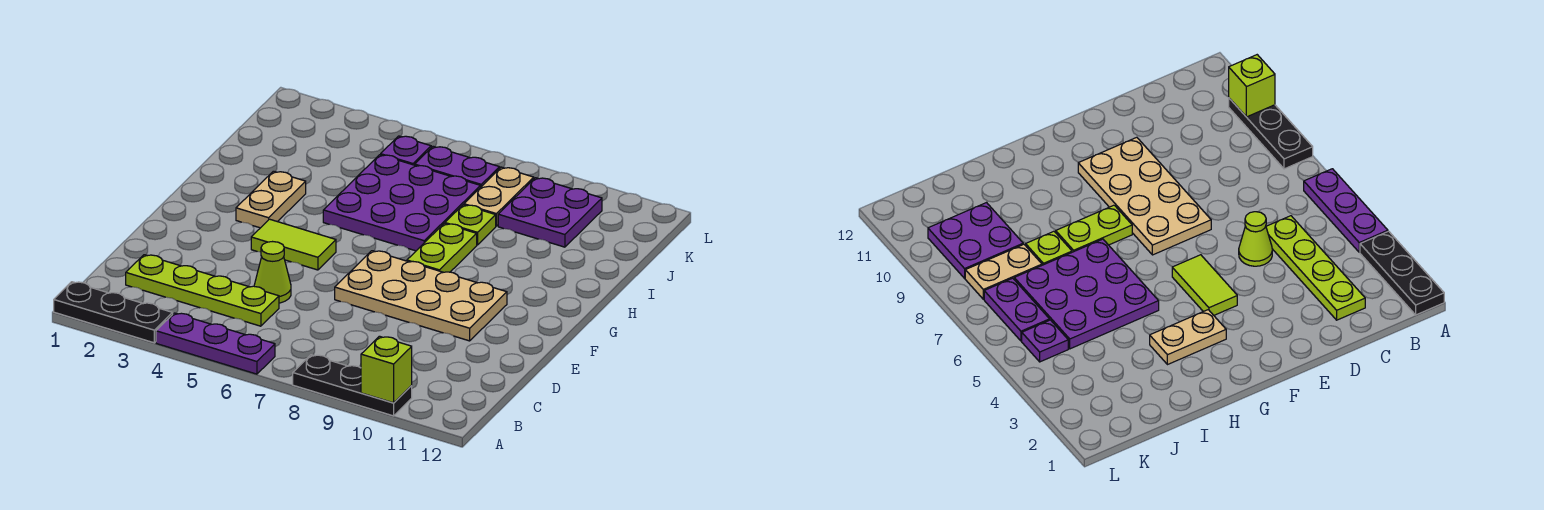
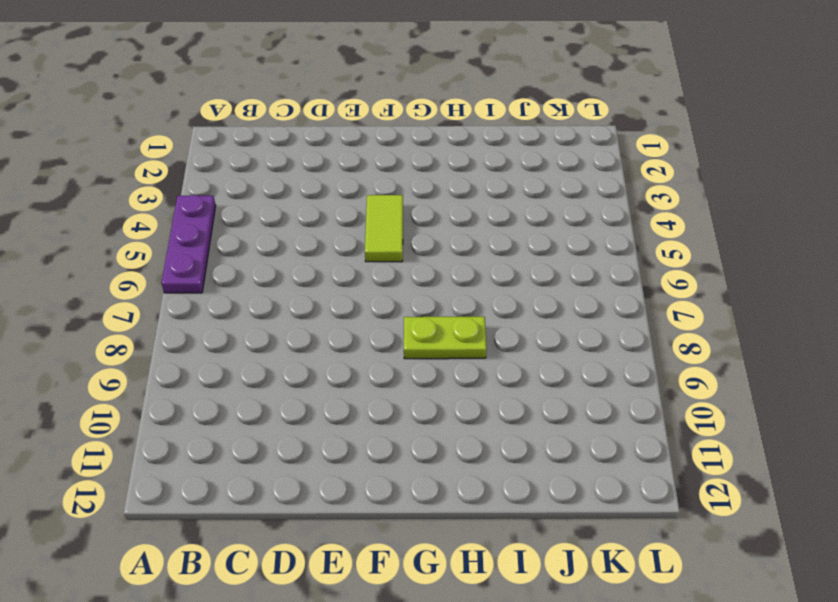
none -> black 1x3 plate [54,282,173,343]
none -> black 1x3 plate [293,355,412,416]
none -> lime 1x4 plate [126,255,279,326]

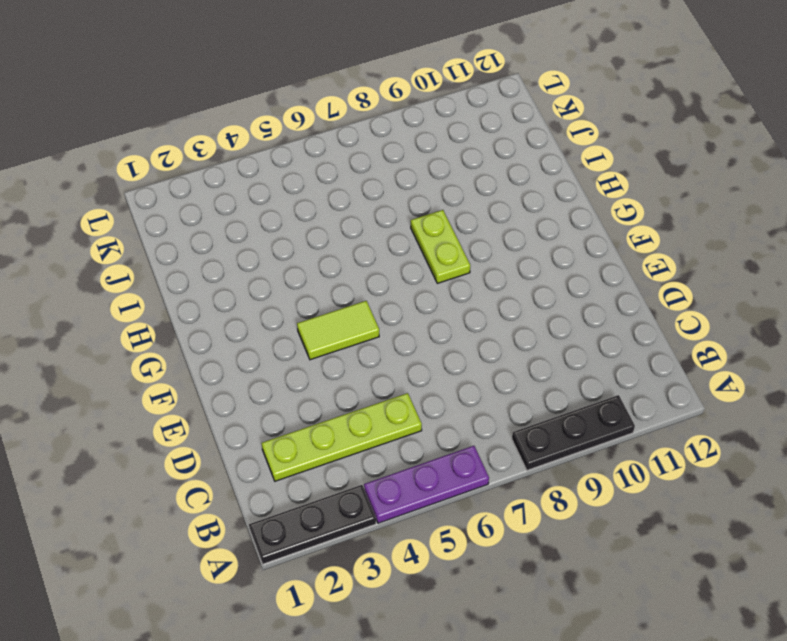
none -> lime 1x1 cone [254,242,291,303]
none -> tan 2x4 plate [335,251,507,341]
none -> tan 1x2 plate [236,171,306,228]

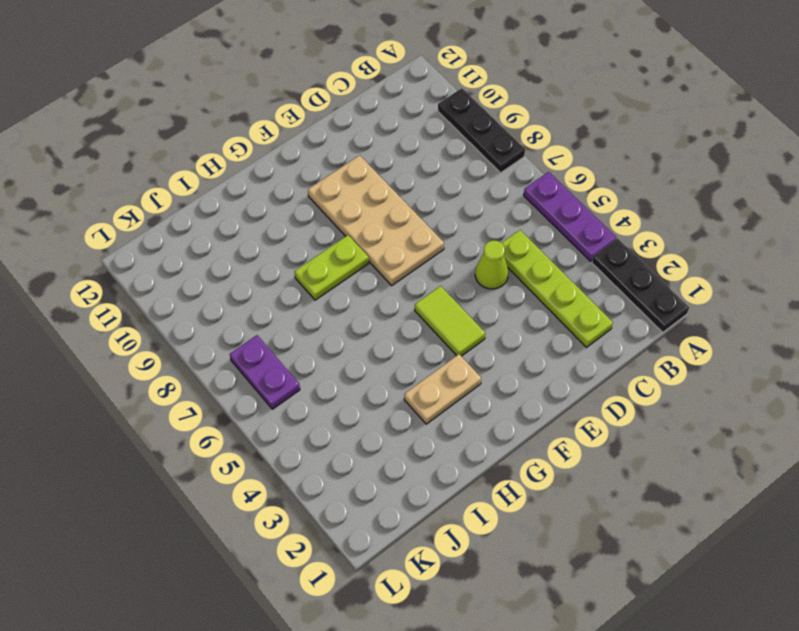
none -> purple 3x3 plate [323,155,481,251]
none -> lime 1x1 plate [445,205,496,245]
none -> tan 1x2 plate [464,167,534,226]

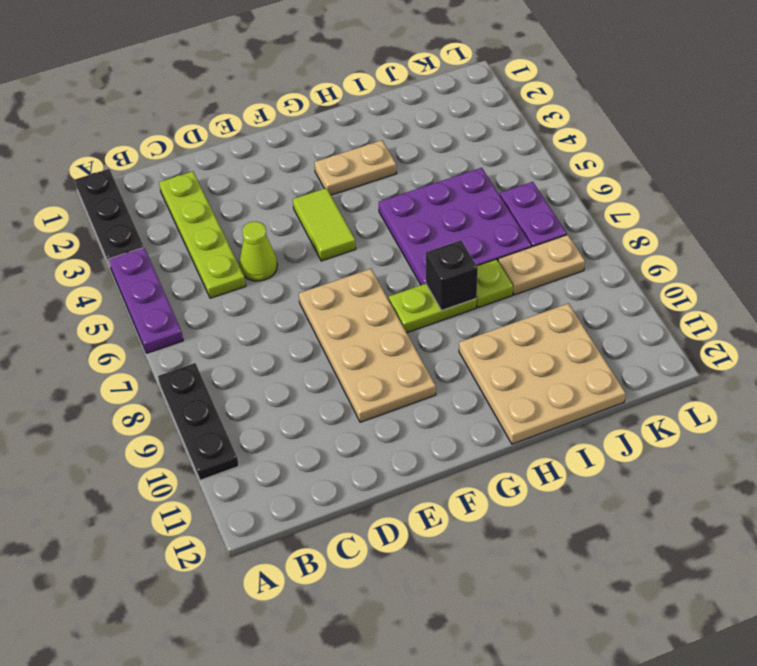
black 1x1 brick [426,240,478,311] -> none
tan 3x3 plate [459,303,626,444] -> purple 2x2 plate [498,178,602,247]
none -> purple 1x1 plate [381,136,431,165]
none -> lime 1x1 brick [361,336,412,403]

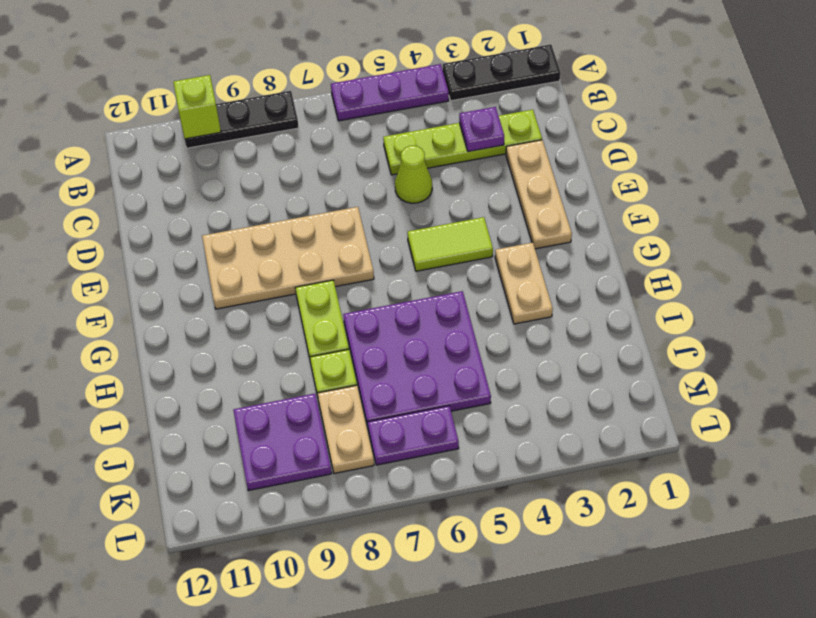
purple 1x1 plate [459,107,504,152] -> purple 1x1 plate moved to [381,136,431,165]
tan 1x3 plate [506,140,572,249] -> none

